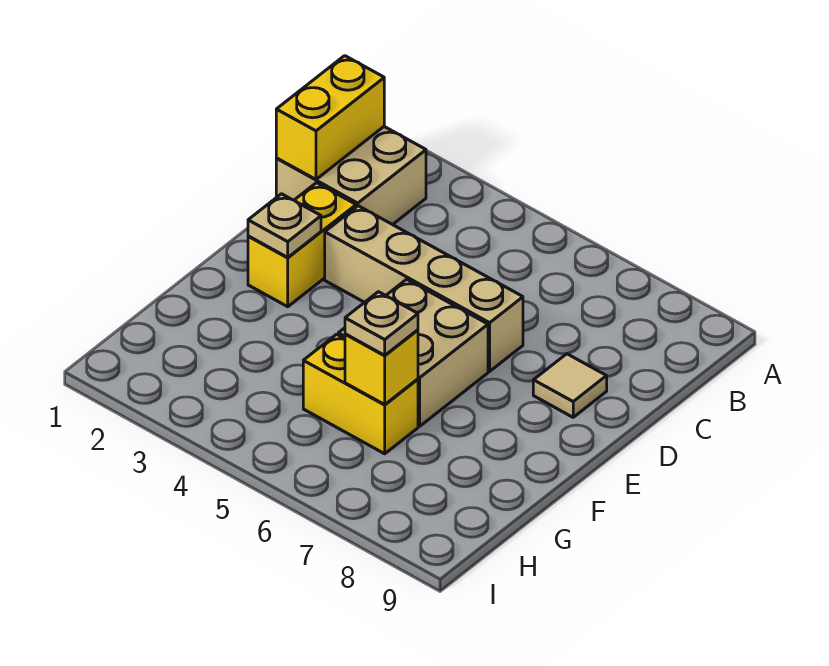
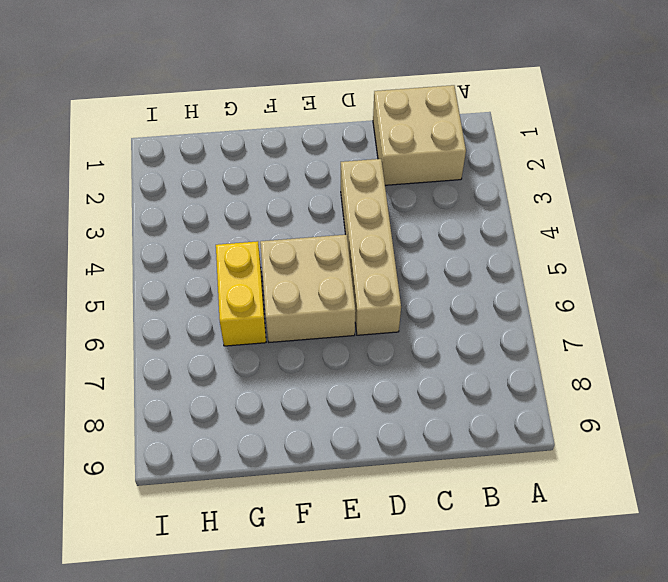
none -> yellow 1x2 brick [248,183,356,307]
none -> tan 1x1 tile [533,354,607,417]

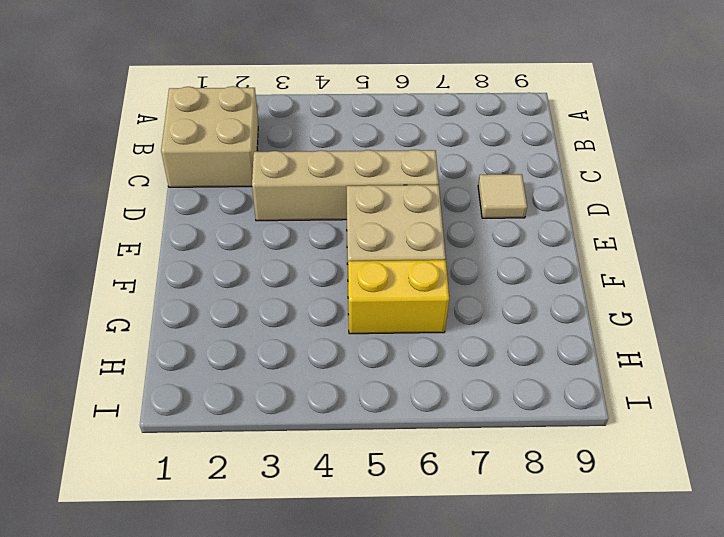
none -> yellow 1x2 brick [248,183,356,307]
none -> yellow 1x2 brick [276,56,384,179]

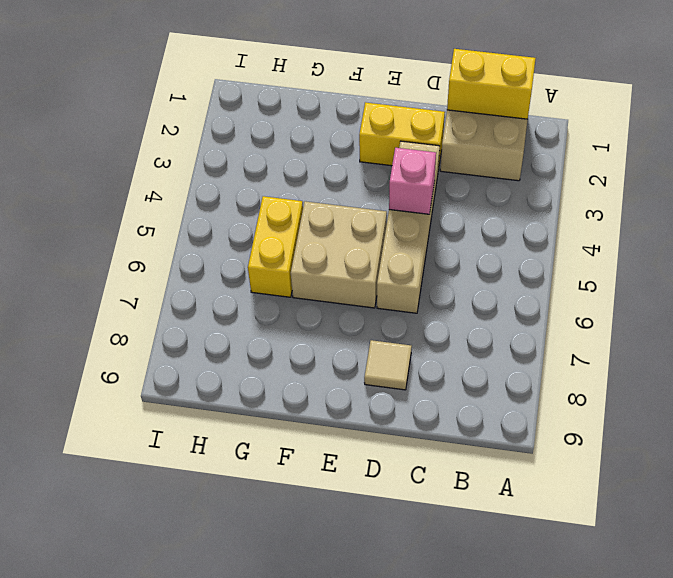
pink 1x1 brick [389,148,436,214] -> none
none -> tan 1x1 plate [248,194,321,258]
none -> yellow 1x1 brick [345,330,418,404]

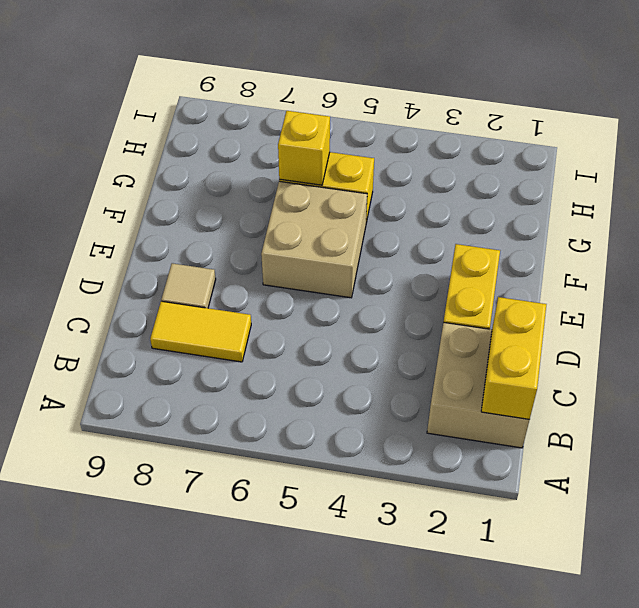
yellow 1x2 tile [150,301,251,362] -> none
none -> tan 1x4 brick [325,206,523,371]
none -> tan 1x1 plate [248,194,321,258]

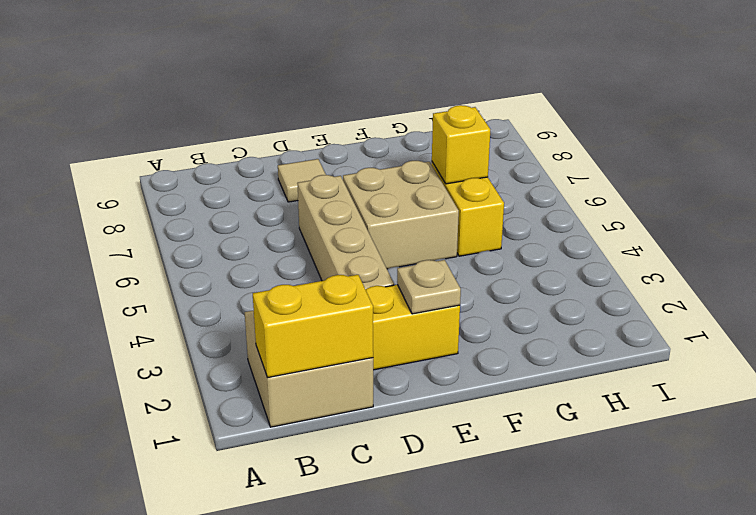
none -> tan 1x1 plate [345,292,418,355]

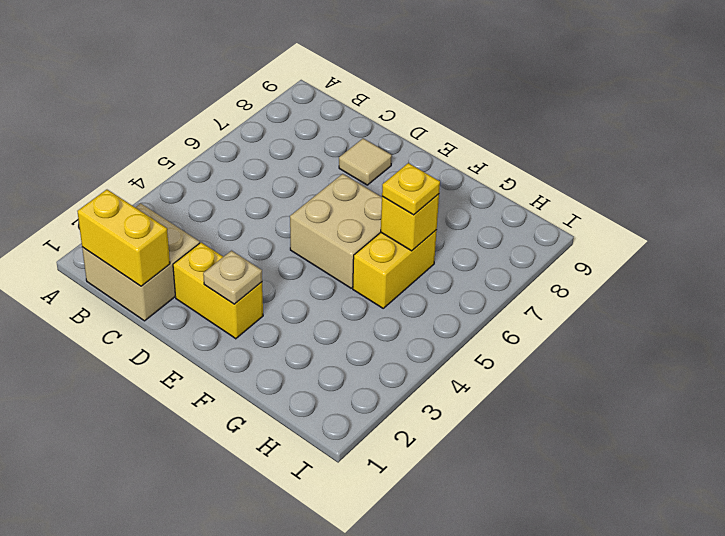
yellow 1x1 plate [382,163,440,215] -> tan 1x1 plate [345,292,418,355]
none -> tan 1x4 brick [325,206,523,371]

